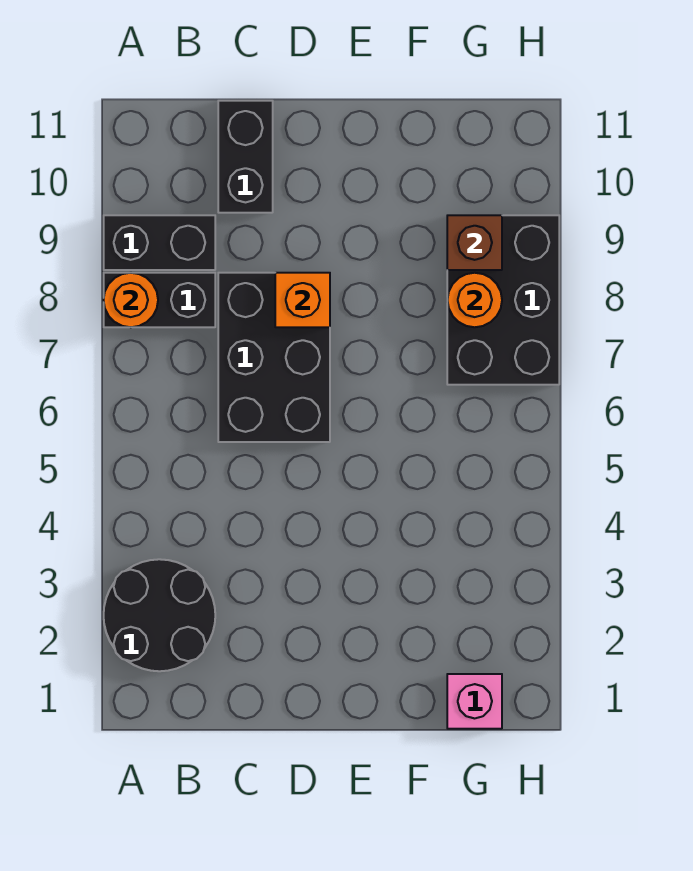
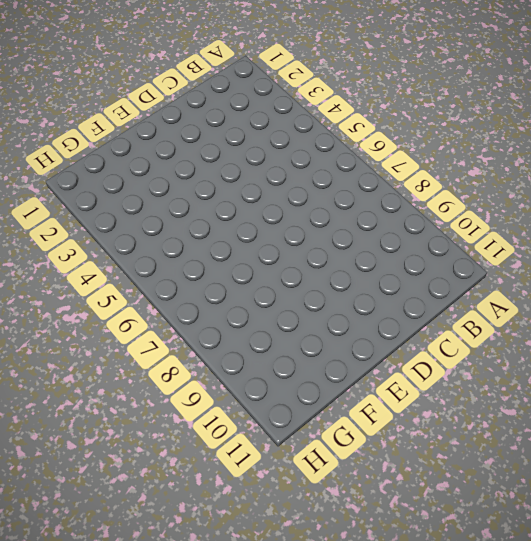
none -> black 2x2 round brick [104,559,215,671]
none -> black 1x2 brick [104,273,215,327]

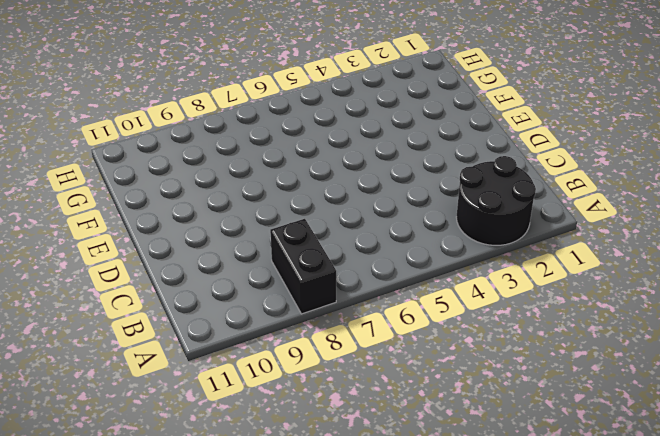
none -> black 1x2 brick [104,215,215,270]
none -> black 2x3 brick [218,273,330,442]

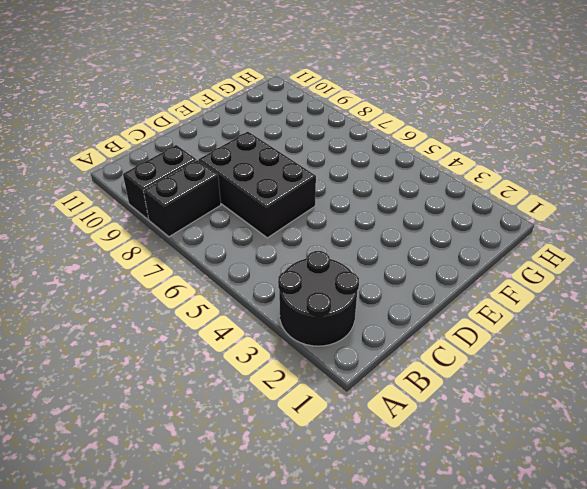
none -> black 1x2 brick [218,101,273,213]
none -> pink 1x1 brick [447,674,502,729]

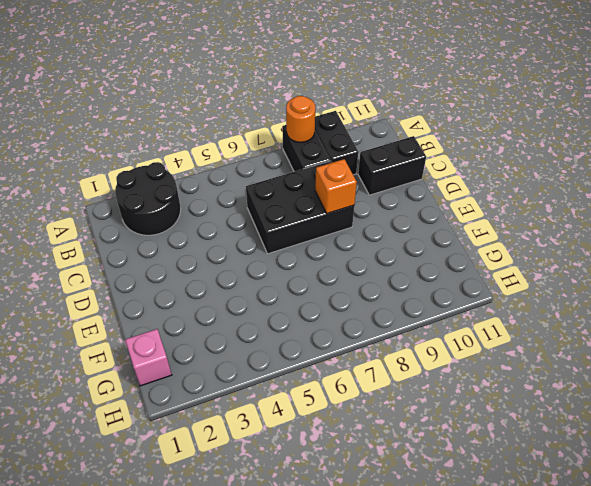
none -> black 2x3 brick [447,215,559,385]
none -> orange 1x1 round brick [448,273,502,327]

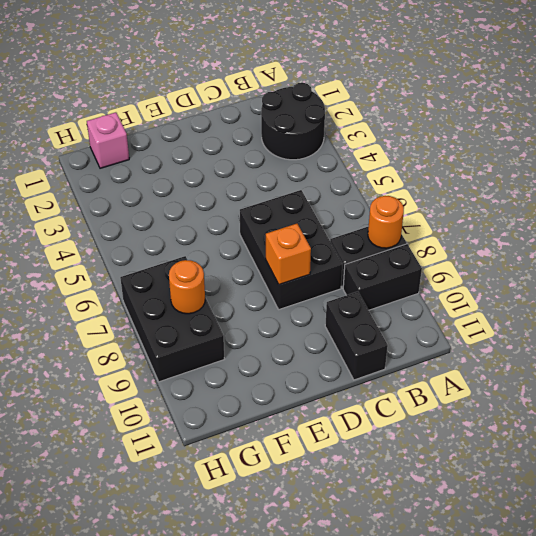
none -> brown 1x1 brick [447,215,502,270]

